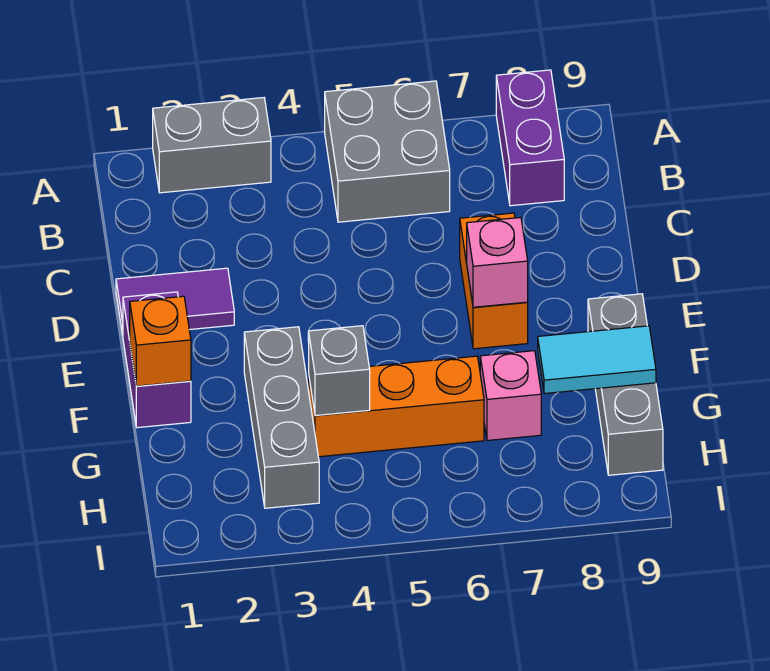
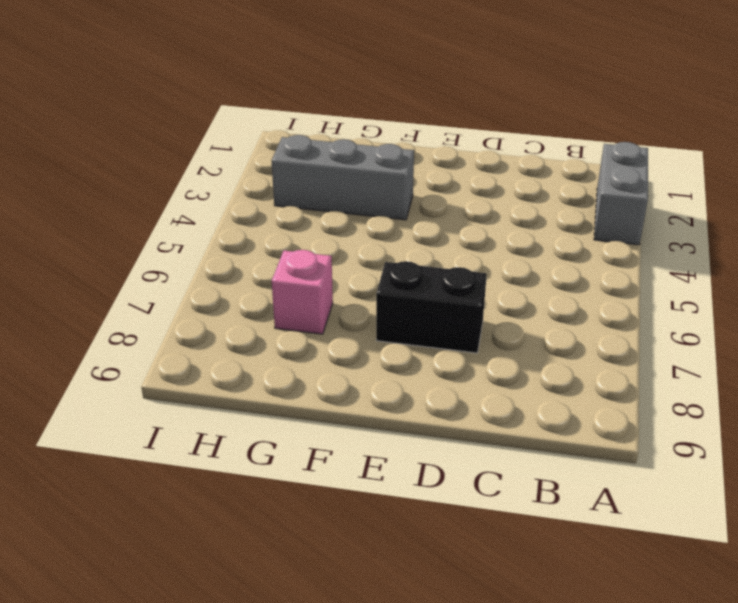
black 1x2 brick [376,261,487,353] -> orange 1x2 brick [460,213,528,349]
none -> grey 2x2 brick [325,81,450,222]
none -> purple 1x2 brick [496,70,564,206]
none -> purple 1x2 tile [116,268,234,335]

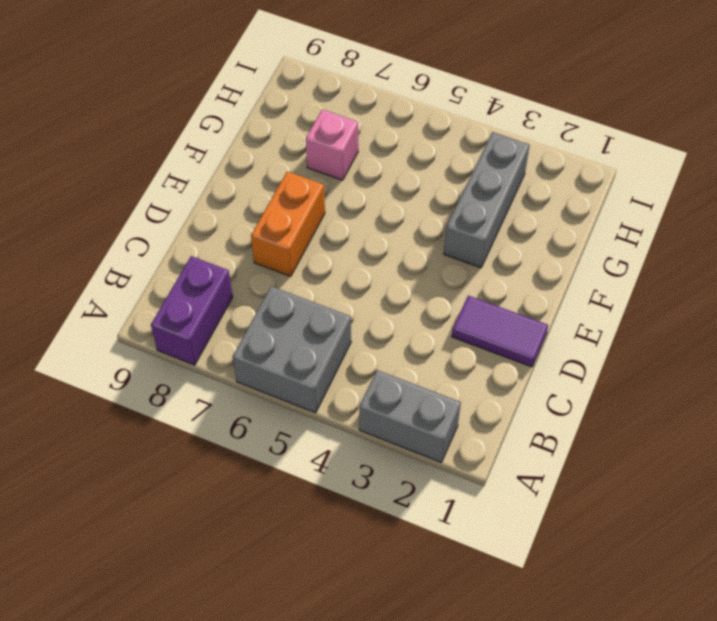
none -> purple 1x2 brick [123,292,191,428]
none -> grey 1x3 brick [588,294,663,475]
none -> orange 1x3 brick [309,356,484,457]

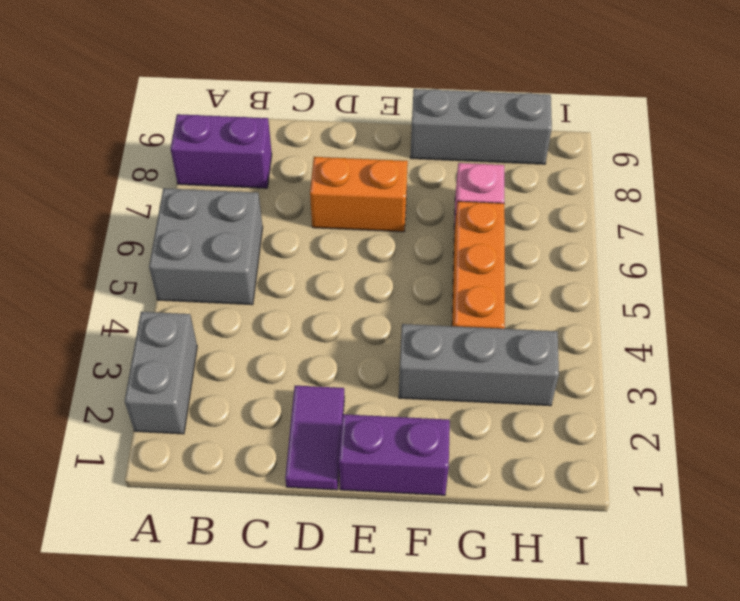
none -> pink 1x1 brick [467,217,528,307]
none -> orange 1x1 brick [130,296,191,386]
none -> grey 1x1 brick [309,326,370,416]

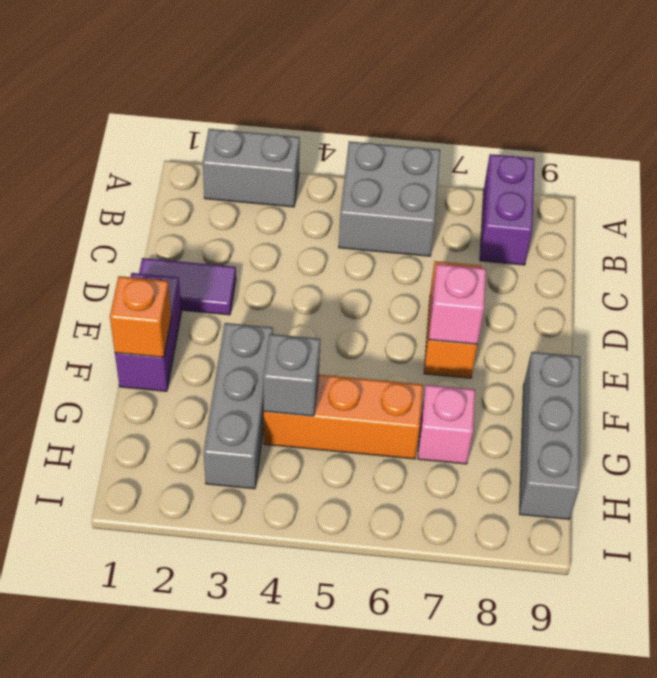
none -> cyan 1x2 tile [538,326,656,394]

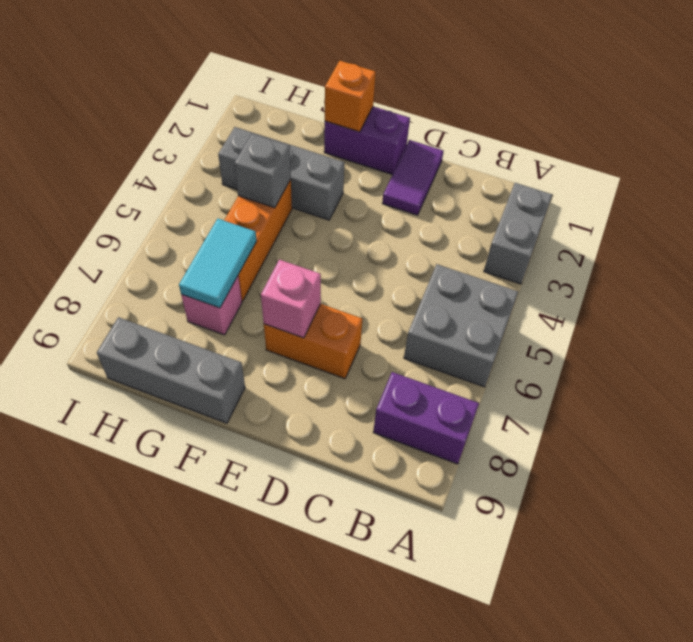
cyan 1x2 tile [179,219,257,308] -> cyan 1x2 tile moved to [538,326,656,394]

